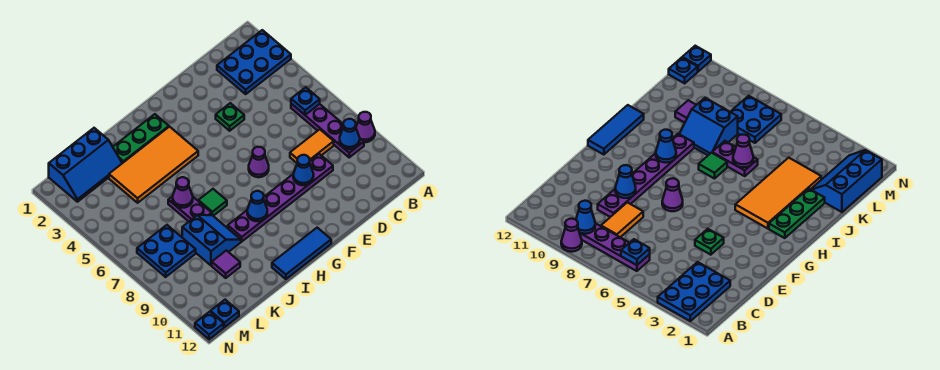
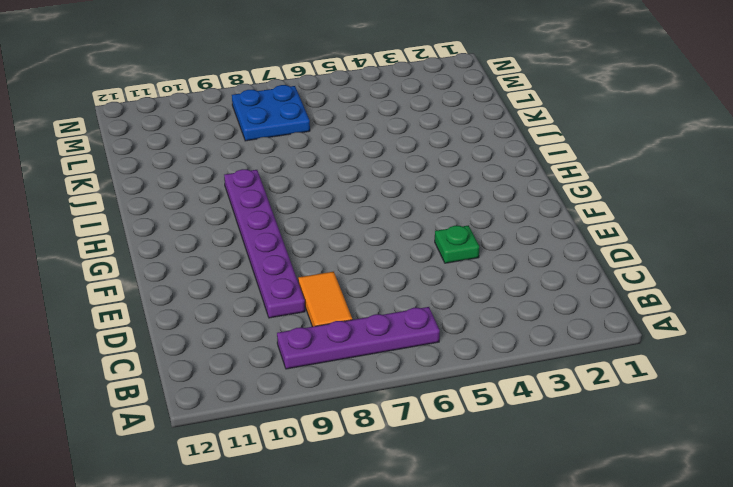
none -> blue 2x3 plate [217,30,291,94]
none -> purple 1x1 cone [356,112,375,142]
none -> purple 1x1 cone [249,147,269,177]

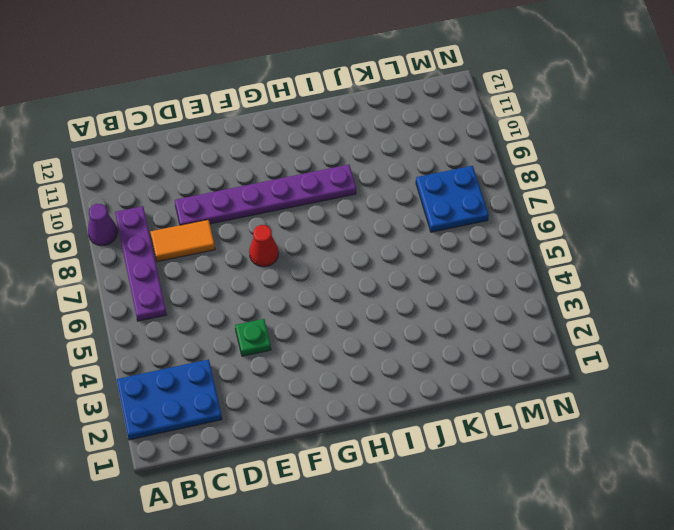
red 1x1 cone [249,225,278,267] -> purple 1x1 cone [249,147,269,177]
none -> blue 1x3 tile [272,228,331,279]
none -> green 1x3 plate [113,114,169,163]
none -> orange 2x4 tile [109,127,198,203]

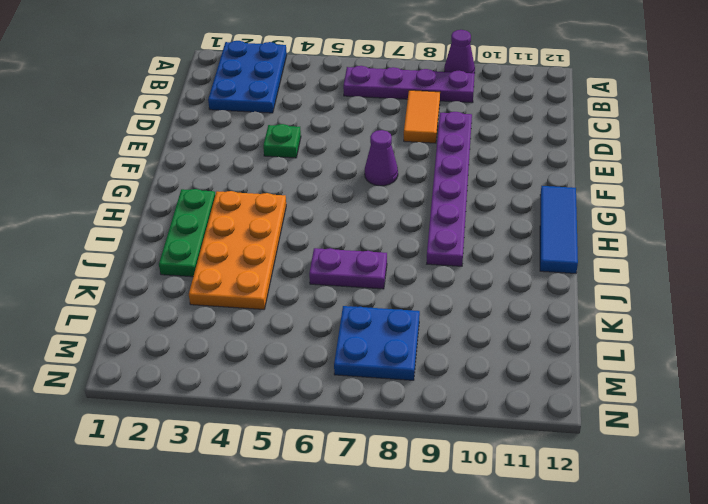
orange 2x4 plate [189,191,286,309] -> orange 2x4 tile [109,127,198,203]
none -> green 1x1 tile [198,189,227,216]
none -> blue 2x2 slope [182,215,241,266]
none -> blue 2x3 slope [49,128,122,202]

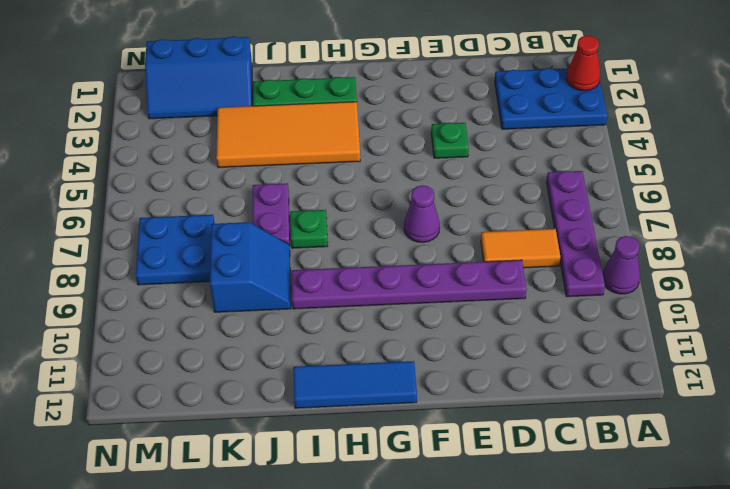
red 1x1 cone [567,36,600,91] -> none
green 1x1 plate [290,210,328,248] -> green 1x1 tile [198,189,227,216]
none -> purple 1x1 tile [212,250,240,278]
none -> blue 1x1 plate [210,300,239,327]
none -> blue 1x1 plate [195,312,224,339]

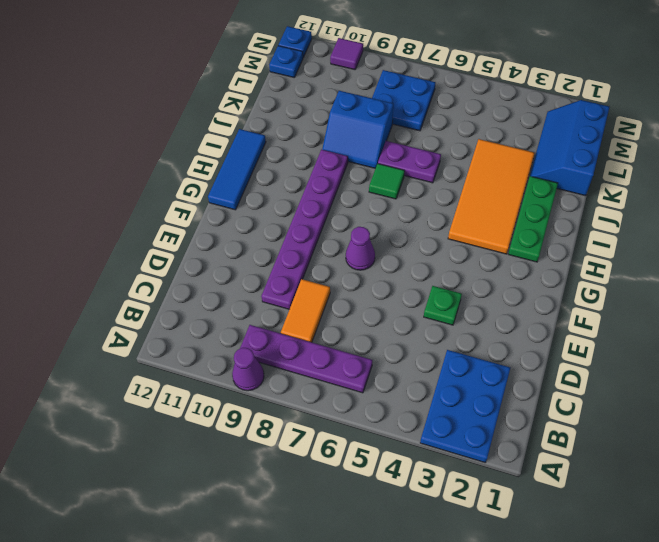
purple 1x1 tile [330,38,363,70] -> purple 1x1 tile moved to [212,250,240,278]
none -> blue 1x1 plate [291,87,320,115]
none -> blue 1x1 cone [340,119,360,149]
none -> blue 1x1 cone [293,155,314,185]

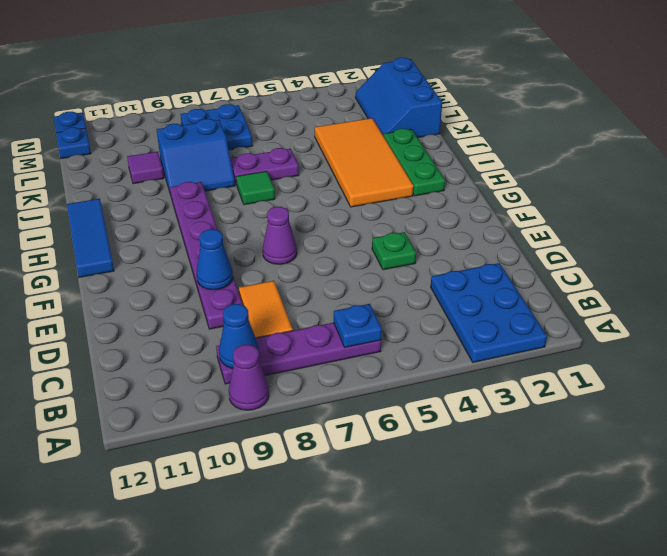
none -> blue 1x1 cone [247,191,267,221]
none -> purple 1x1 cone [173,177,193,208]

